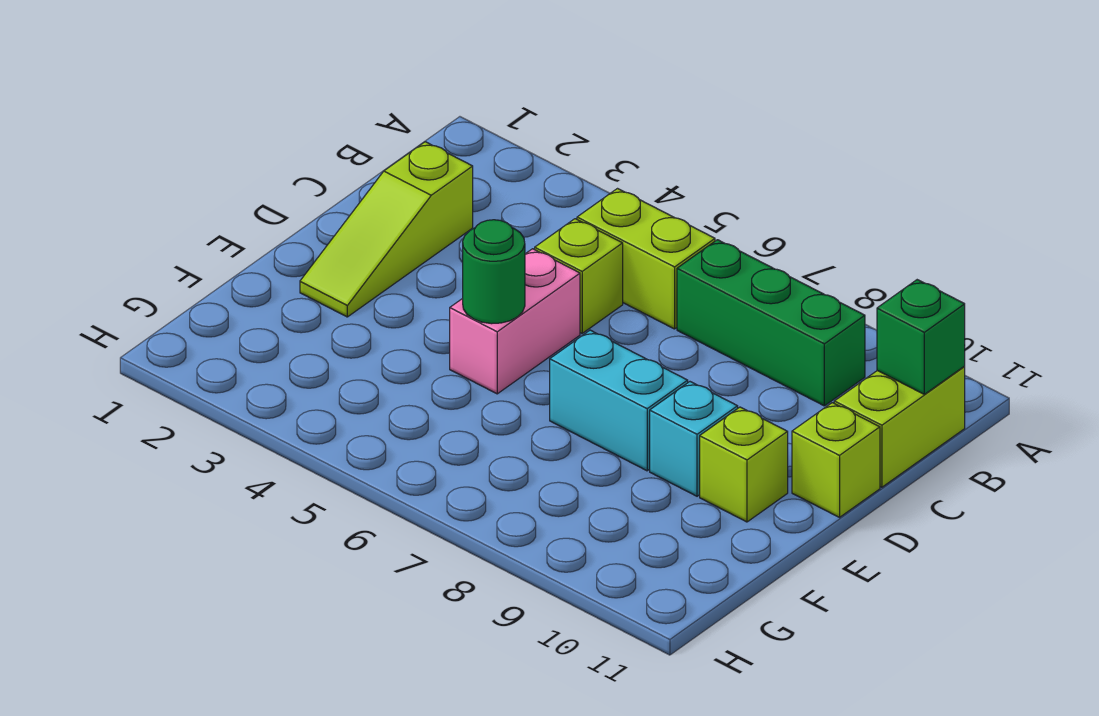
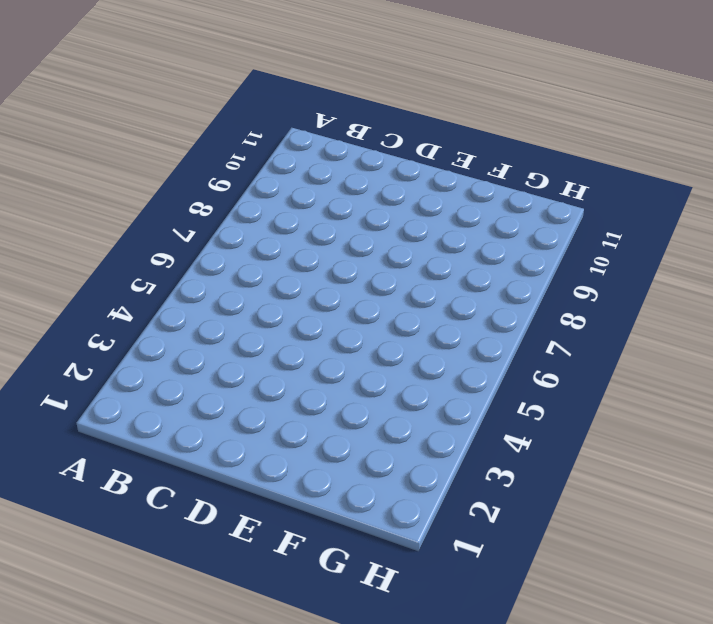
none -> lime 1x2 brick [577,189,715,329]
none -> green 1x3 brick [677,240,865,406]
none -> lime 1x2 brick [834,367,965,487]

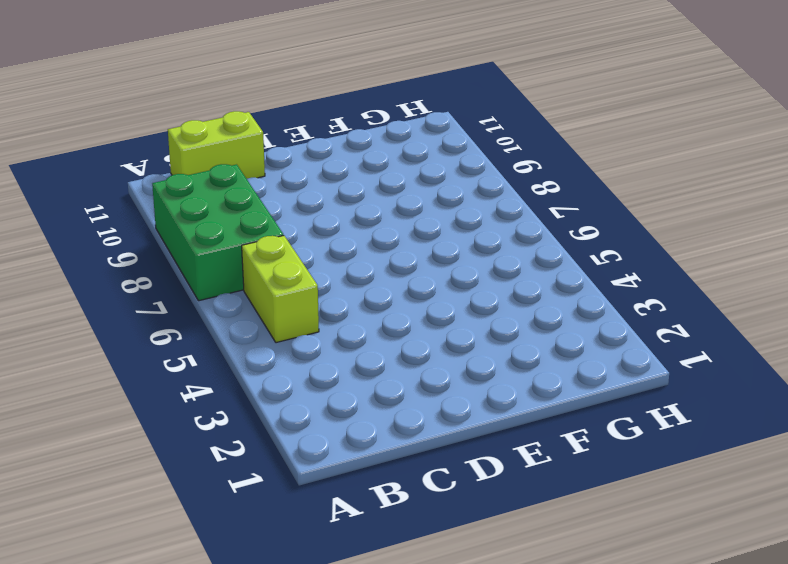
green 2x3 brick [152,164,283,301] -> green 1x3 brick [677,240,865,406]
none -> lime 1x3 slope [300,142,473,317]
none -> lime 1x1 brick [535,219,623,333]
none -> pink 1x2 brick [450,249,580,394]

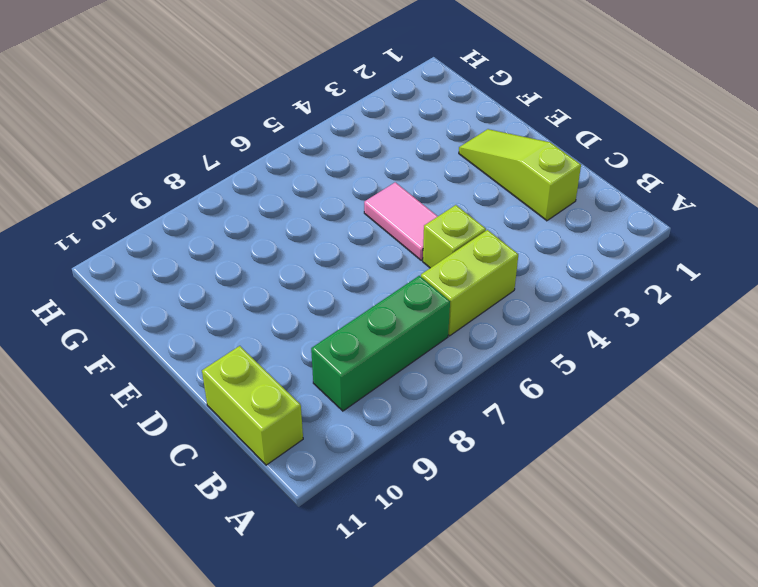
pink 1x2 tile [364,182,438,260] -> pink 1x2 brick [450,249,580,394]
none -> lime 1x1 brick [792,403,880,517]
none -> cyan 1x2 brick [550,330,688,471]
none -> cyan 1x1 brick [650,382,738,496]

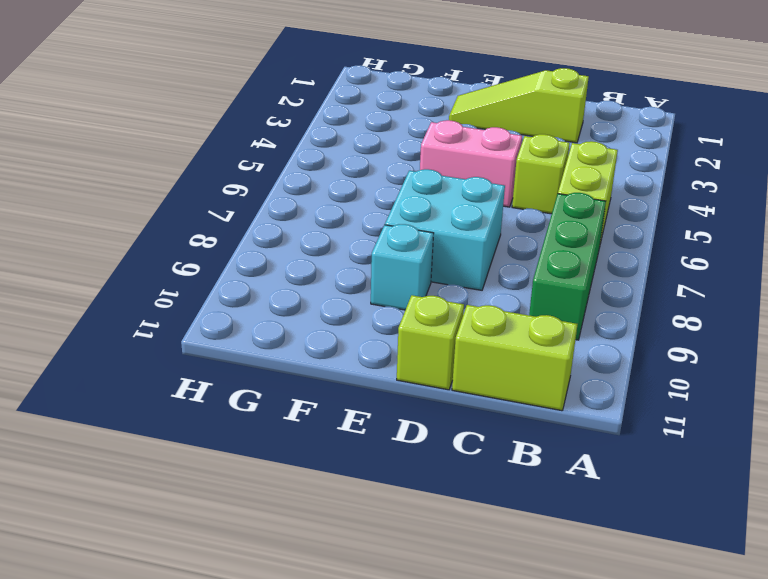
cyan 2x2 brick [385,169,505,290] -> cyan 1x2 brick [550,330,688,471]
none -> lime 1x1 brick [700,407,788,522]
none -> green 1x1 brick [877,280,965,394]
none -> green 1x1 round brick [463,220,525,324]

